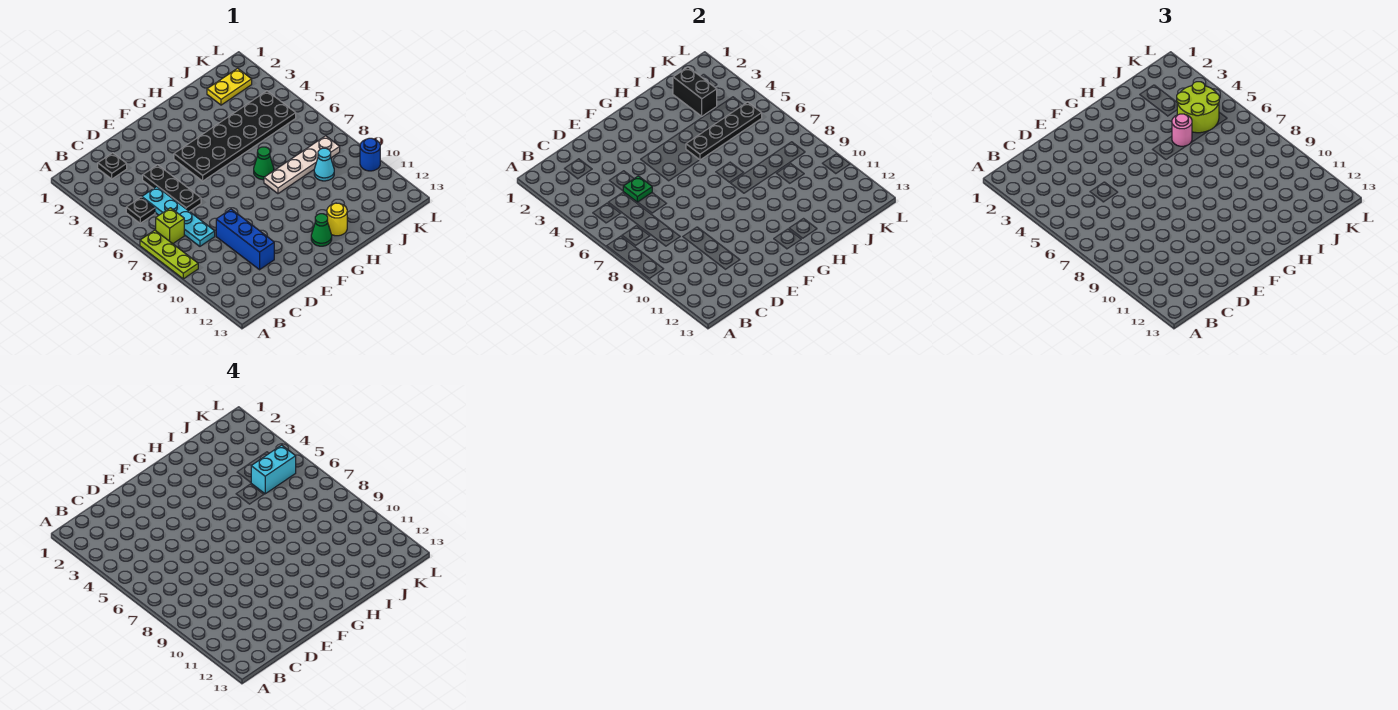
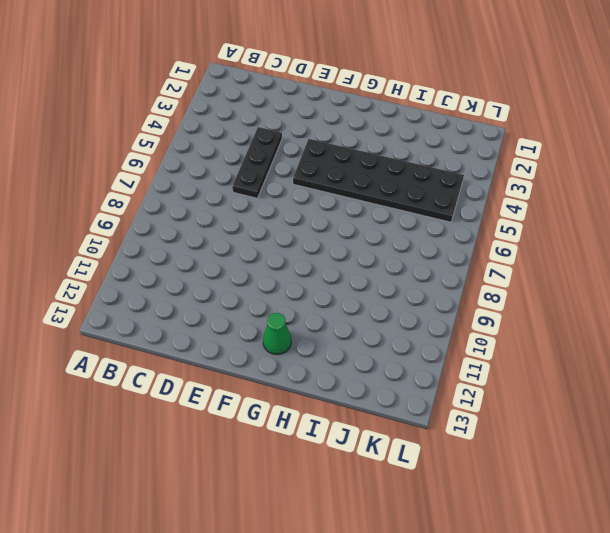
none -> lime 1x3 plate [140,230,198,279]
none -> black 1x1 plate [126,197,155,223]
none -> lime 1x1 brick [156,208,184,244]

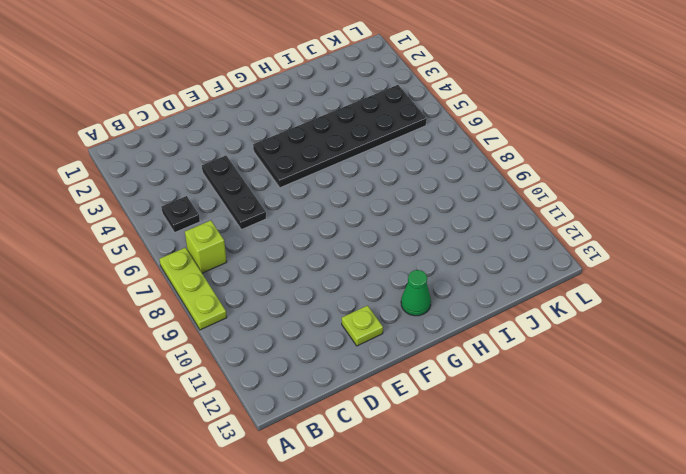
lime 1x1 plate [342,306,383,346] -> none
none -> black 1x1 plate [98,153,127,179]
none -> cyan 1x4 plate [142,187,215,246]
none -> blue 1x3 brick [216,209,274,270]

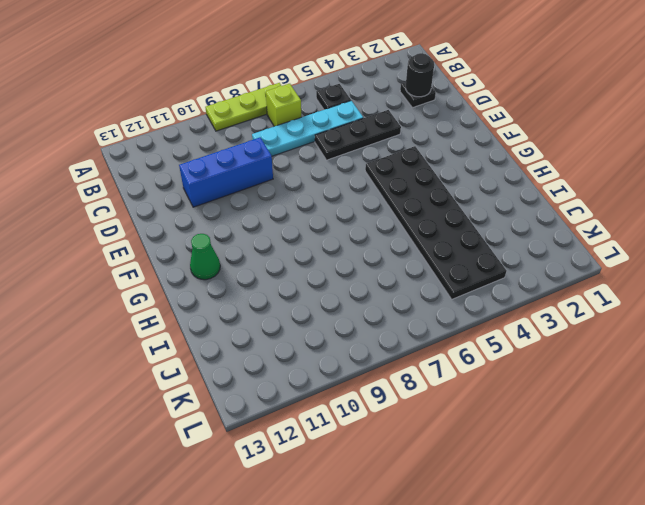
black 1x1 round brick [406,53,434,97] -> none
none -> green 1x1 cone [254,147,274,180]
none -> white 1x4 plate [264,136,340,194]
none -> yellow 1x1 round brick [327,203,347,236]

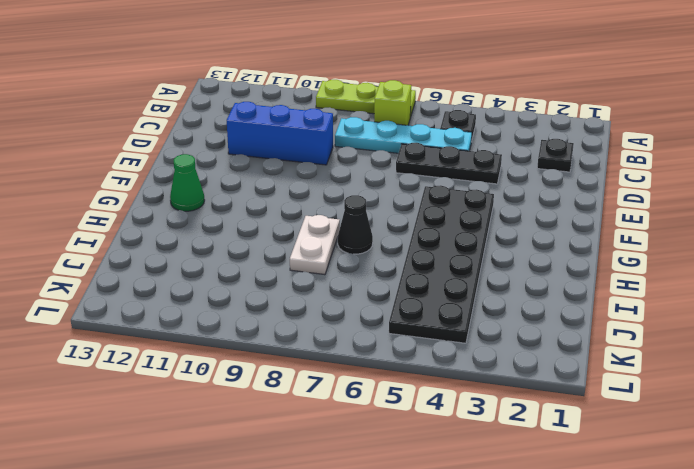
black 1x1 cone [338,195,373,254] -> green 1x1 cone [254,147,274,180]
white 1x2 plate [290,215,340,275] -> white 1x4 plate [264,136,340,194]
none -> yellow 1x1 round brick [327,203,347,236]
none -> yellow 1x2 plate [207,68,252,105]
none -> cyan 1x1 cone [314,148,334,181]

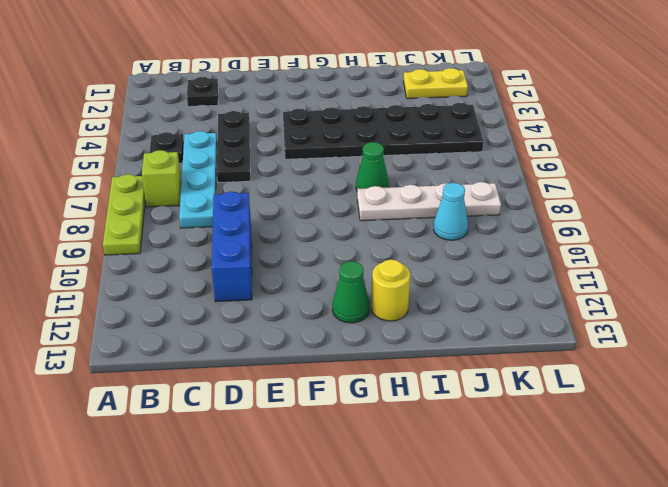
none -> blue 1x1 round brick [360,138,380,171]
none -> green 1x1 plate [623,176,652,202]
none -> black 1x4 plate [686,102,762,160]

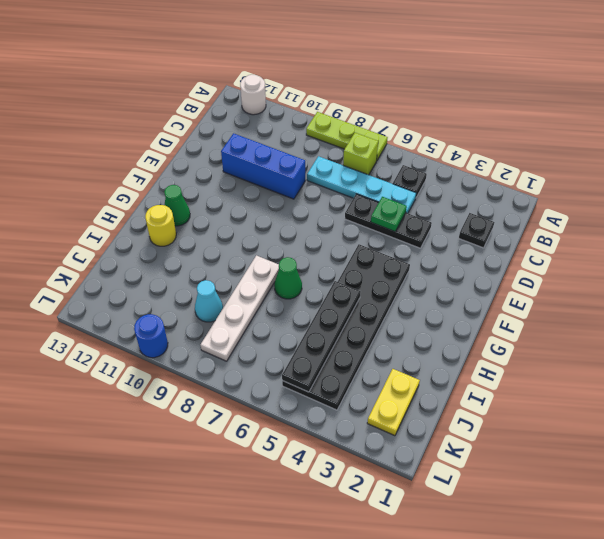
white 1x1 round brick [240,74,266,115] -> none
none -> black 1x2 brick [673,67,717,116]
none -> pink 1x1 round brick [1172,114,1192,146]
none -> lime 2x2 round brick [1177,82,1220,133]

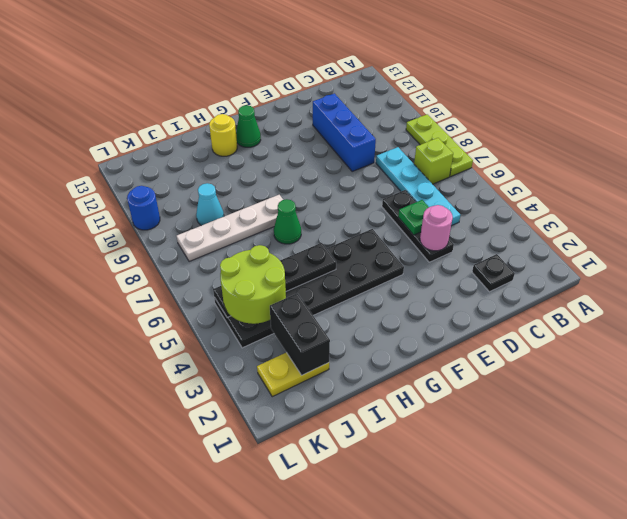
pink 1x1 round brick [420,205,453,251] -> pink 1x1 round brick moved to [1172,114,1192,146]
none -> black 1x1 plate [126,197,155,223]
none -> cyan 1x2 brick [251,445,296,494]

